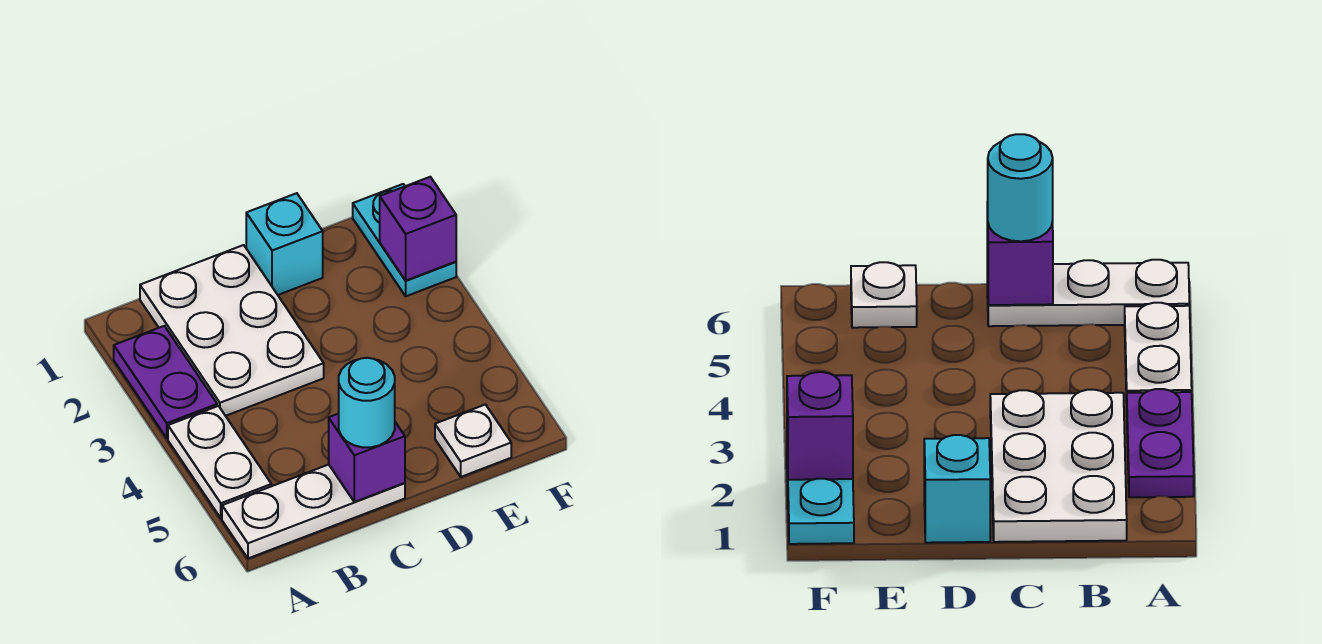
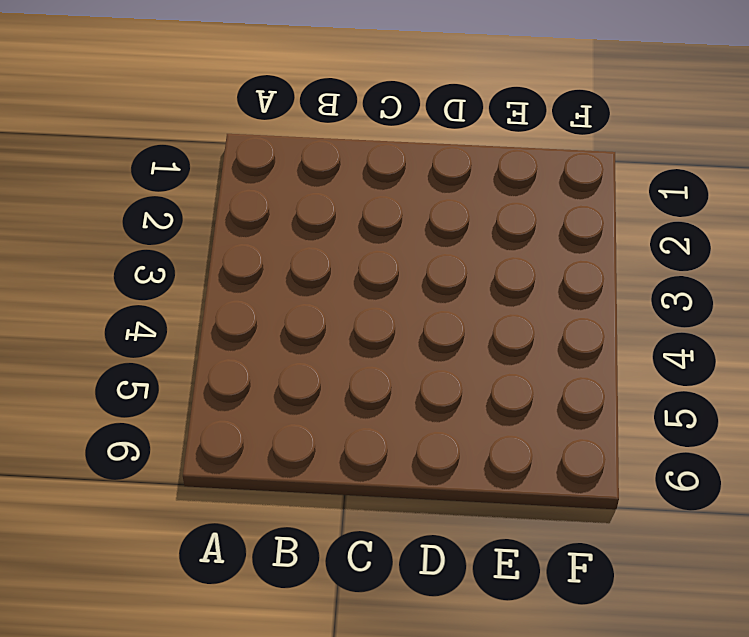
none -> purple 1x2 plate [114,326,217,438]
none -> white 1x2 plate [168,406,271,518]

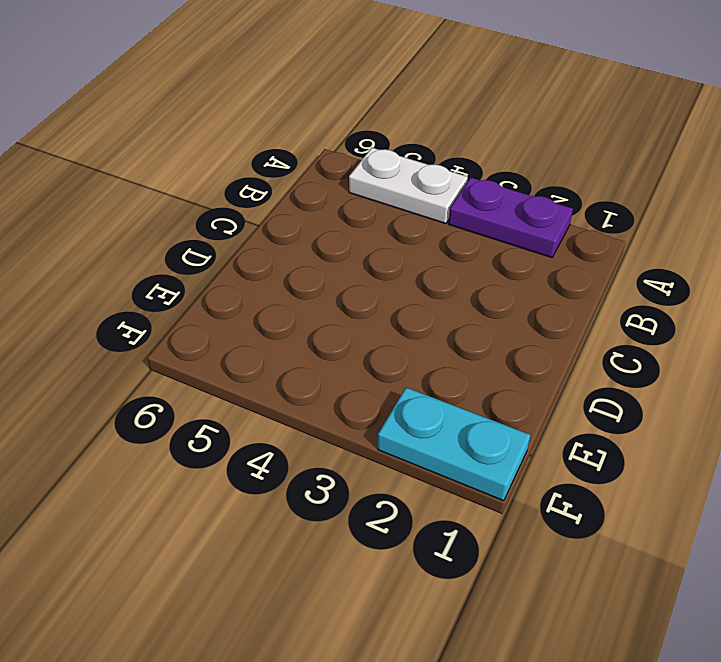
none -> white 1x3 plate [222,465,405,558]
none -> white 2x3 plate [140,245,324,416]

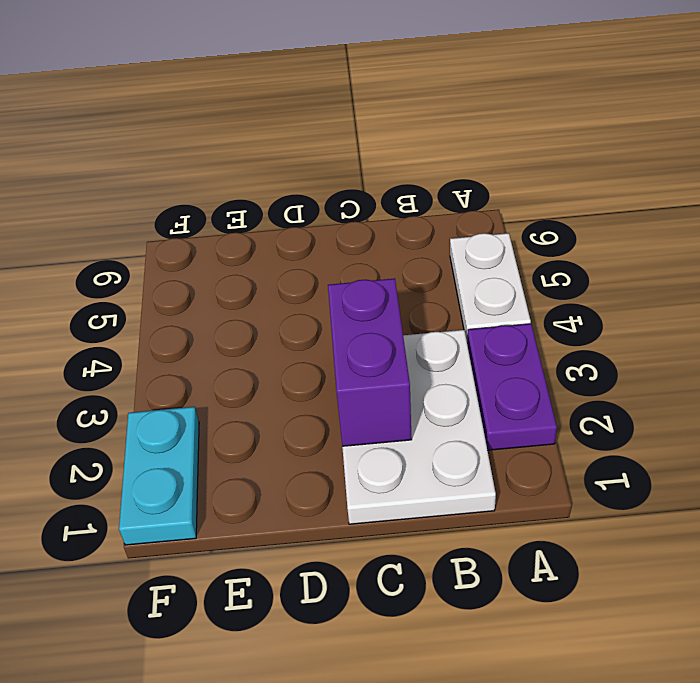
purple 1x2 brick [328,279,412,446] -> none
none -> white 1x3 plate [222,465,405,558]
none -> cyan 1x1 brick [246,193,323,295]

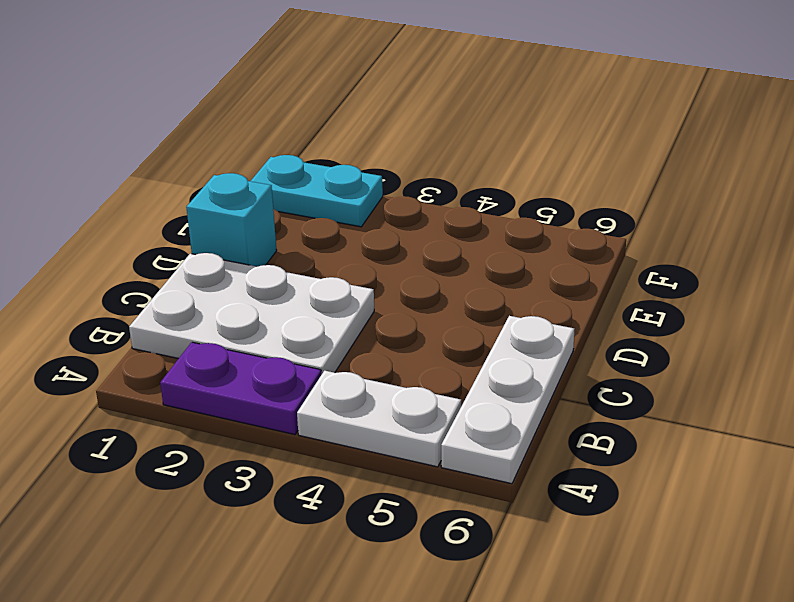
none -> white 1x1 plate [435,405,511,477]
none -> purple 1x1 brick [329,414,405,502]

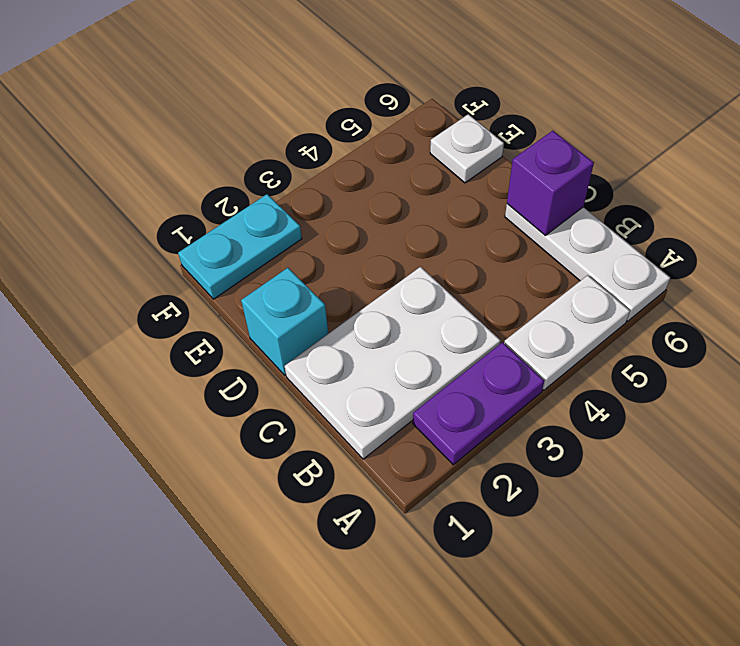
none -> purple 1x1 brick [380,177,456,281]
none -> cyan 1x1 round brick [339,358,395,447]

